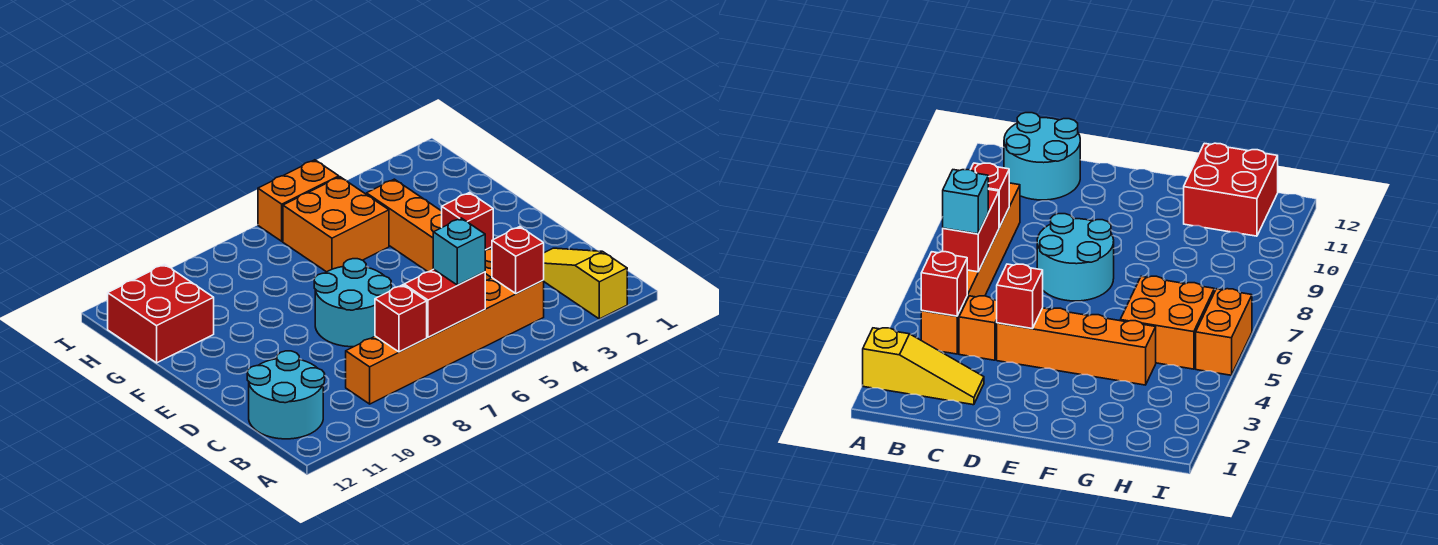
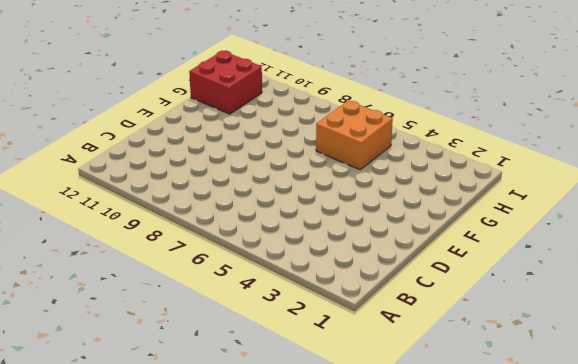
none -> yellow 1x3 slope [544,248,627,319]
none -> orange 1x6 brick [346,278,544,404]
none -> cyan 2x2 round brick [247,351,325,439]

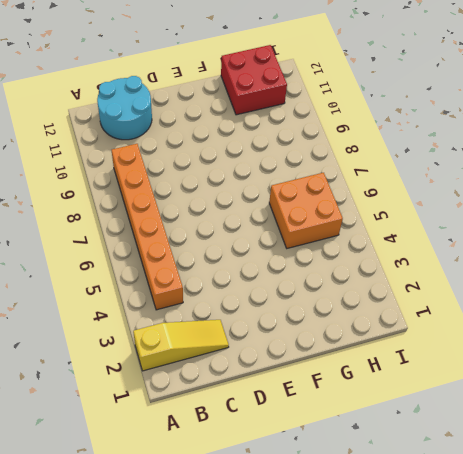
none -> orange 1x1 brick [959,296,997,360]
none -> orange 1x4 brick [367,179,492,272]
none -> cyan 2x2 round brick [314,259,391,347]

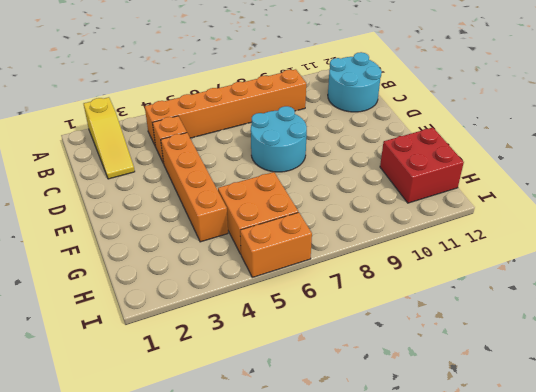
none -> red 1x1 brick [492,227,544,294]
none -> red 1x2 brick [404,269,485,337]
none -> red 1x1 brick [375,285,427,352]

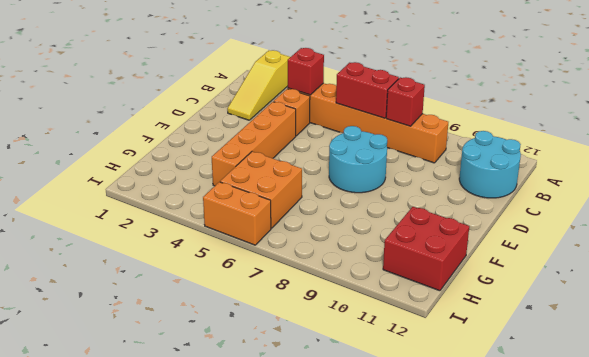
none -> red 1x1 brick [442,193,493,250]
none -> cyan 1x1 brick [433,218,485,285]

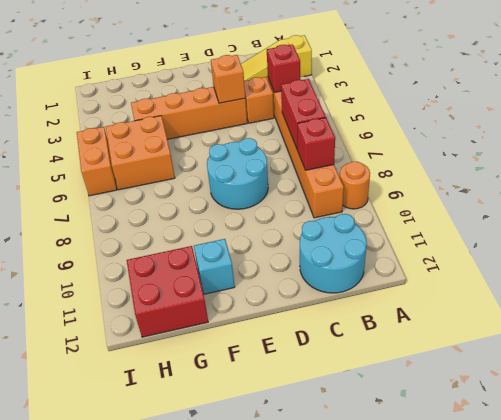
orange 1x1 round brick [340,162,370,209] -> none
orange 1x1 brick [211,55,245,103] -> red 1x1 brick [442,193,493,250]
cyan 1x1 brick [194,239,235,294] -> cyan 1x1 brick moved to [433,218,485,285]

